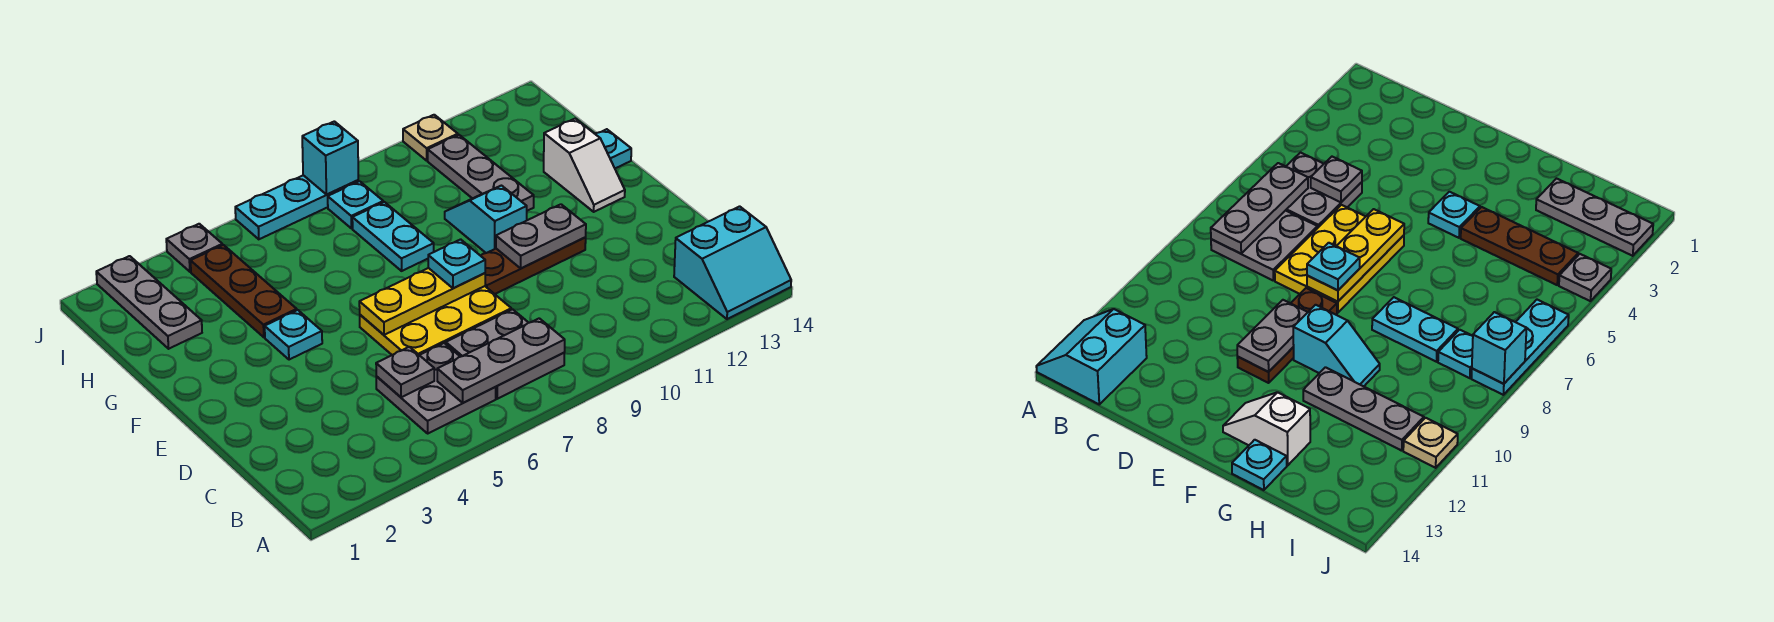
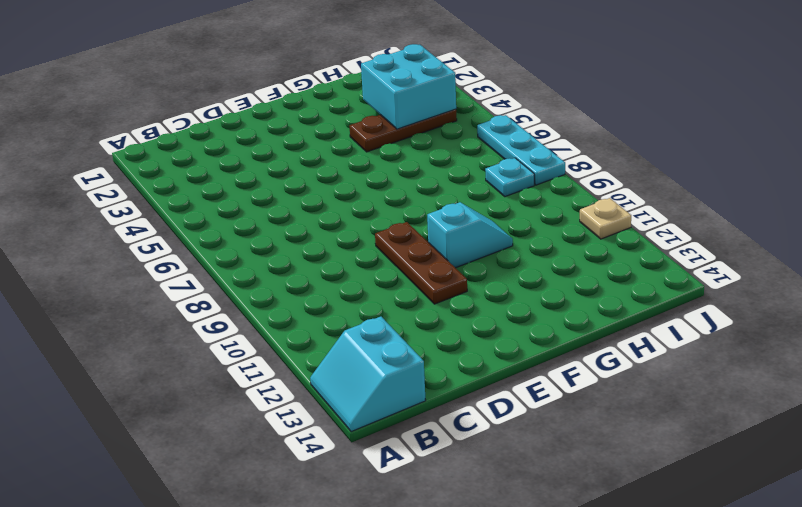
cyan 2x2 brick [361,44,456,129] -> none
none -> grey 2x2 plate [376,343,496,433]
none -> grey 2x2 plate [446,309,564,399]
none -> yellow 2x3 plate [360,286,512,355]

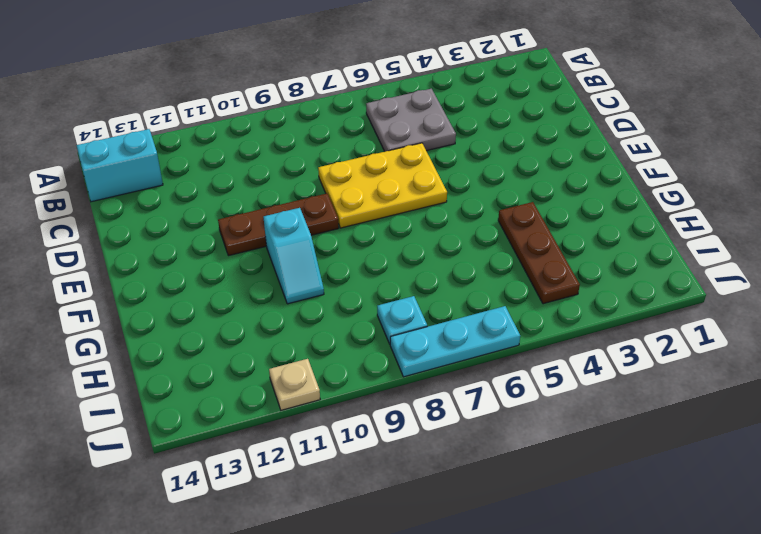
none -> grey 2x2 plate [446,309,564,399]
none -> cyan 1x1 plate [265,310,322,360]
none -> white 1x2 slope [544,119,625,212]

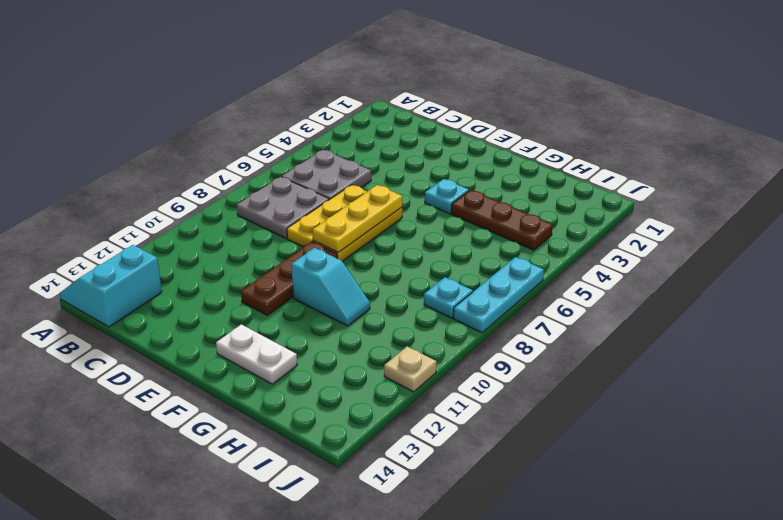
white 1x2 plate [216,324,297,384] -> white 1x2 slope [544,119,625,212]
none -> cyan 1x2 plate [352,202,434,271]
none -> grey 1x3 plate [428,135,534,211]
none -> cyan 1x1 plate [596,129,631,168]

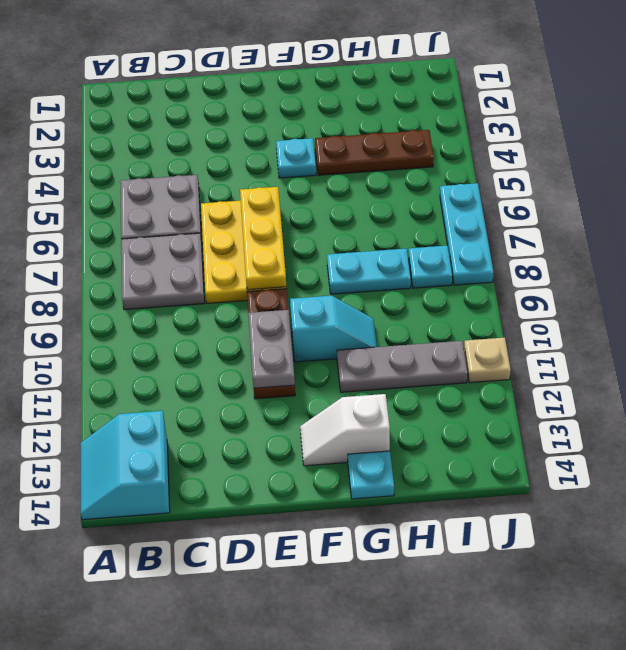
none -> grey 1x3 plate [96,256,202,349]
none -> grey 1x1 plate [166,224,222,272]
none -> grey 1x3 plate [437,318,565,403]

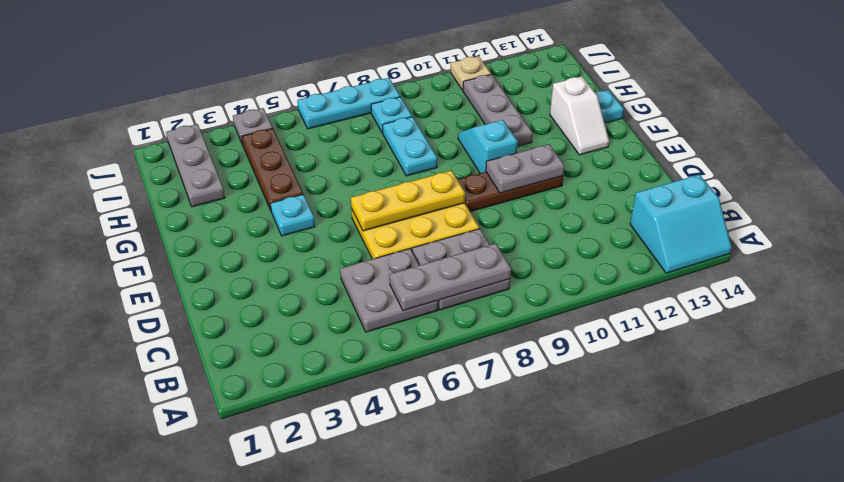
none -> grey 1x1 plate [376,347,434,397]
none -> cyan 1x1 brick [302,121,358,195]
none -> cyan 1x1 plate [428,239,485,288]

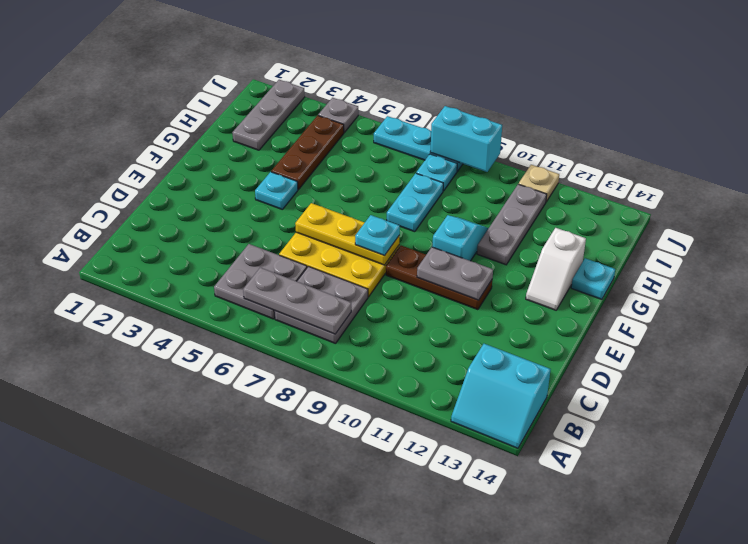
cyan 1x2 brick [430,106,502,172] -> cyan 1x1 brick [302,121,358,195]
none -> grey 1x1 plate [376,347,434,397]

